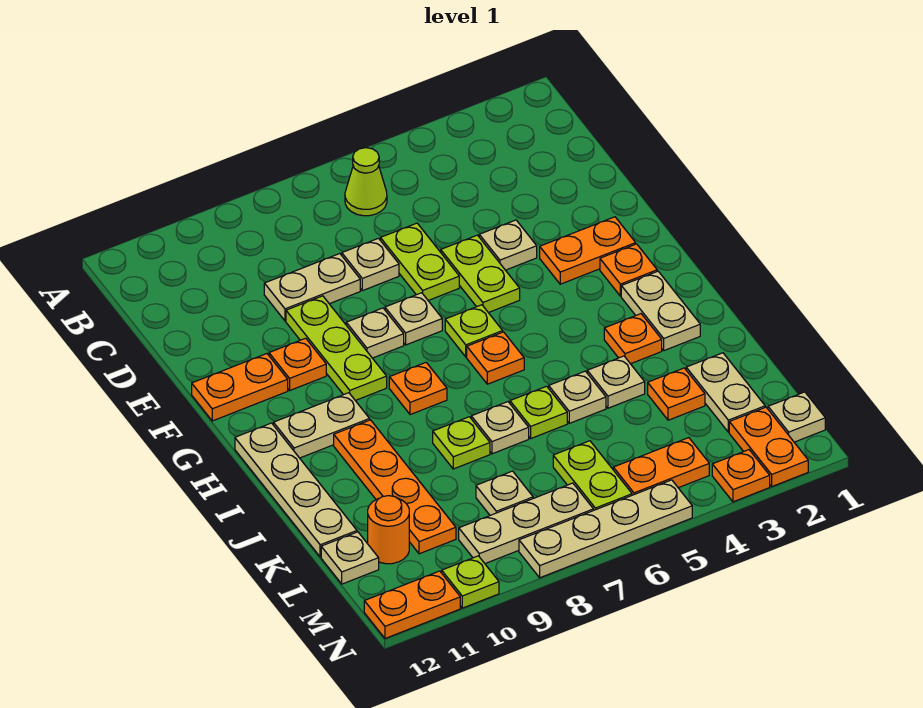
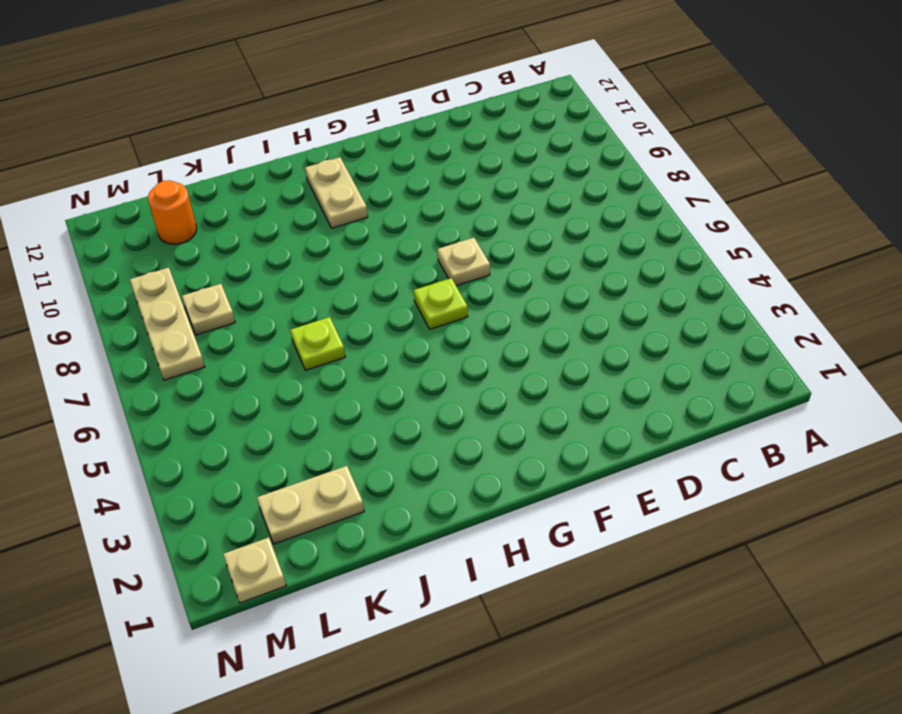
none -> lime 1x1 cone [345,148,387,216]
none -> lime 1x2 plate [380,223,459,300]
none -> tan 1x1 plate [342,238,399,291]
none -> tan 1x2 plate [264,254,360,321]

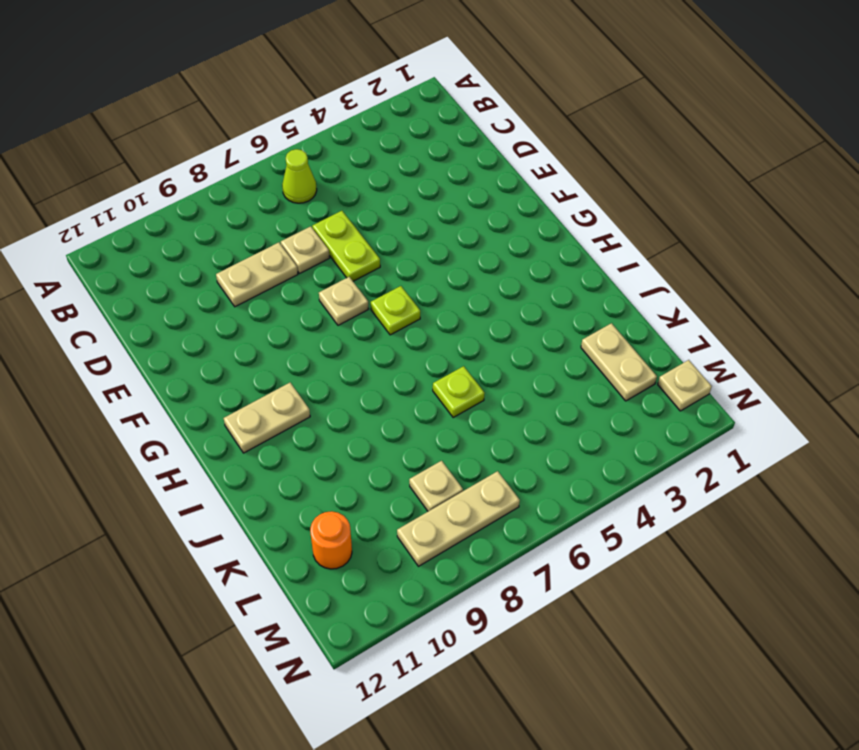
none -> tan 1x1 plate [479,220,537,270]
none -> lime 1x2 plate [441,235,520,313]
none -> lime 1x3 plate [286,296,387,401]
none -> orange 1x2 plate [540,217,636,284]

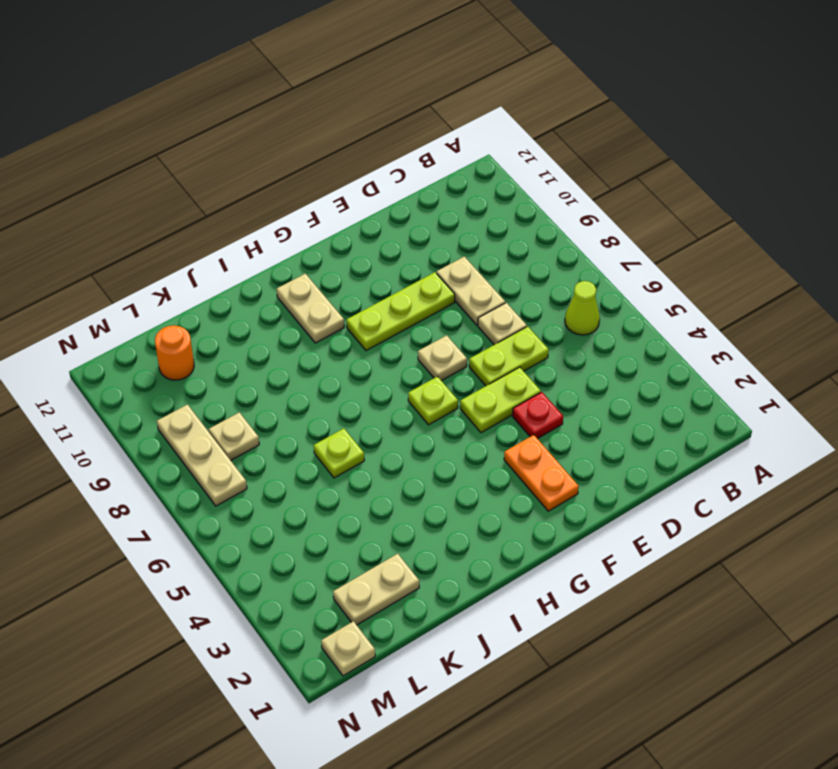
red 1x1 plate [513,392,563,439] -> tan 1x1 plate [479,220,537,270]
none -> tan 1x1 plate [346,308,404,358]
none -> orange 1x1 plate [269,338,326,390]
none -> orange 1x2 plate [192,354,288,421]
none -> orange 1x1 plate [600,244,657,296]

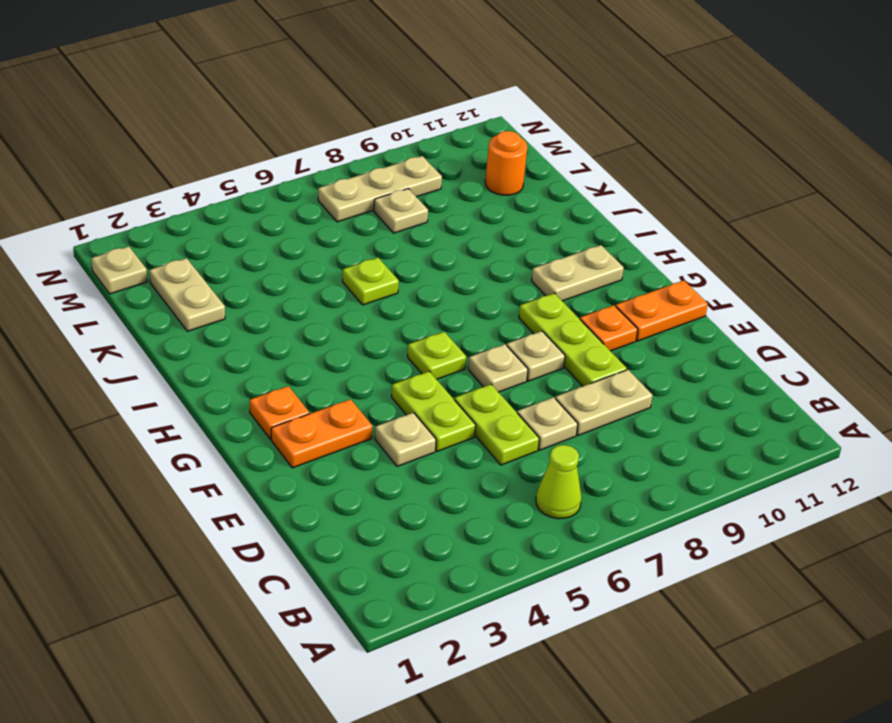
none -> tan 1x2 plate [621,271,700,351]
none -> orange 1x1 plate [467,332,524,384]
none -> orange 1x1 plate [389,363,447,415]
none -> tan 1x4 plate [235,423,357,557]

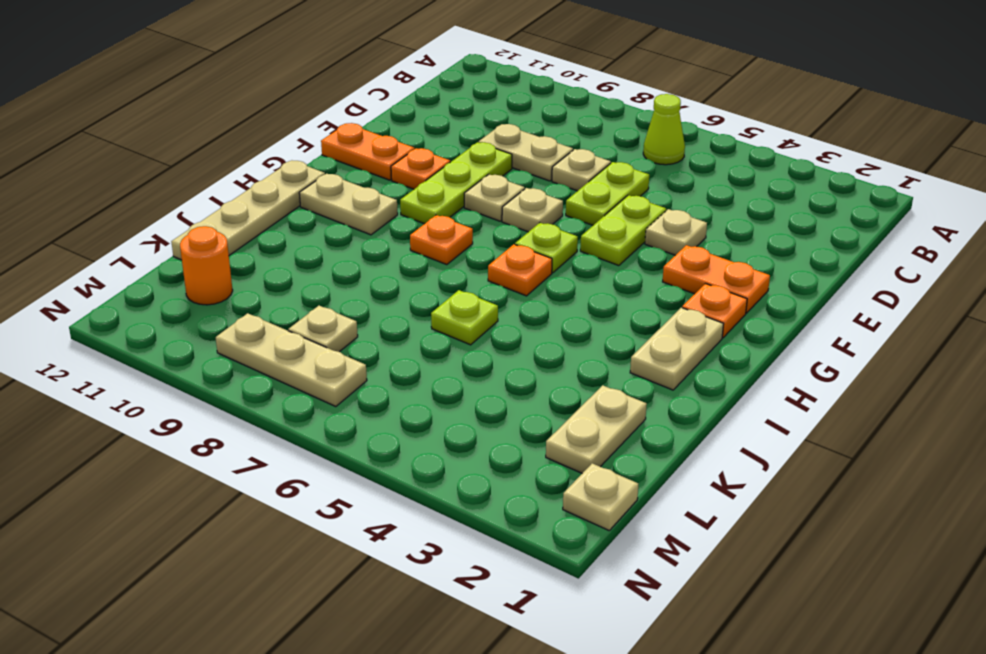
none -> orange 1x1 plate [604,314,662,364]
none -> orange 1x4 plate [334,420,456,554]
none -> tan 1x1 plate [587,356,645,408]
none -> tan 1x1 plate [549,371,606,423]

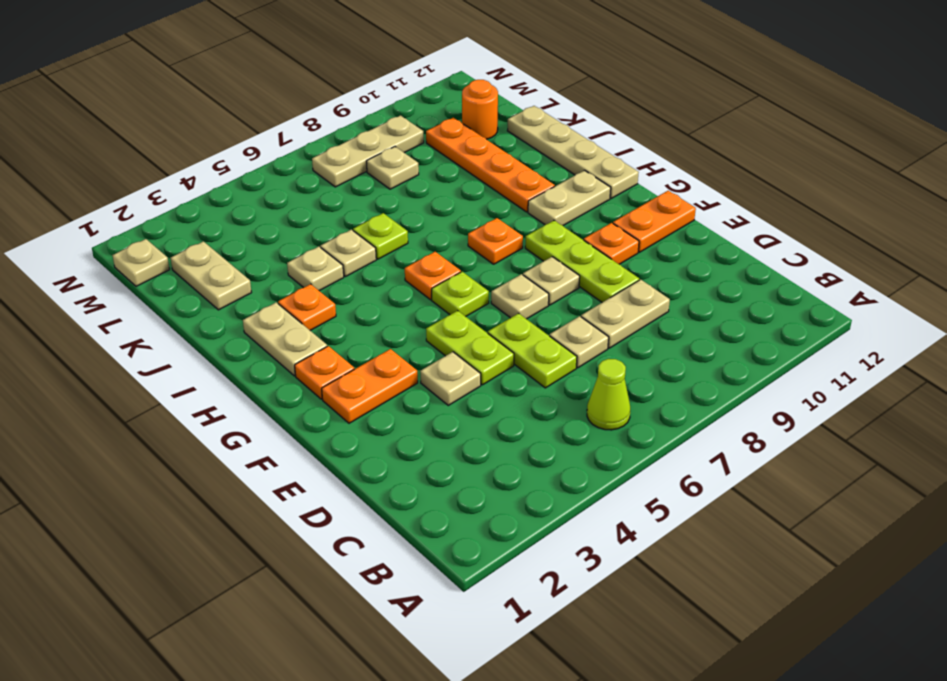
none -> tan 1x1 plate [471,402,529,454]
none -> lime 1x1 plate [433,417,490,469]
none -> orange 1x1 plate [648,368,705,420]
none -> lime 1x2 plate [553,441,632,510]

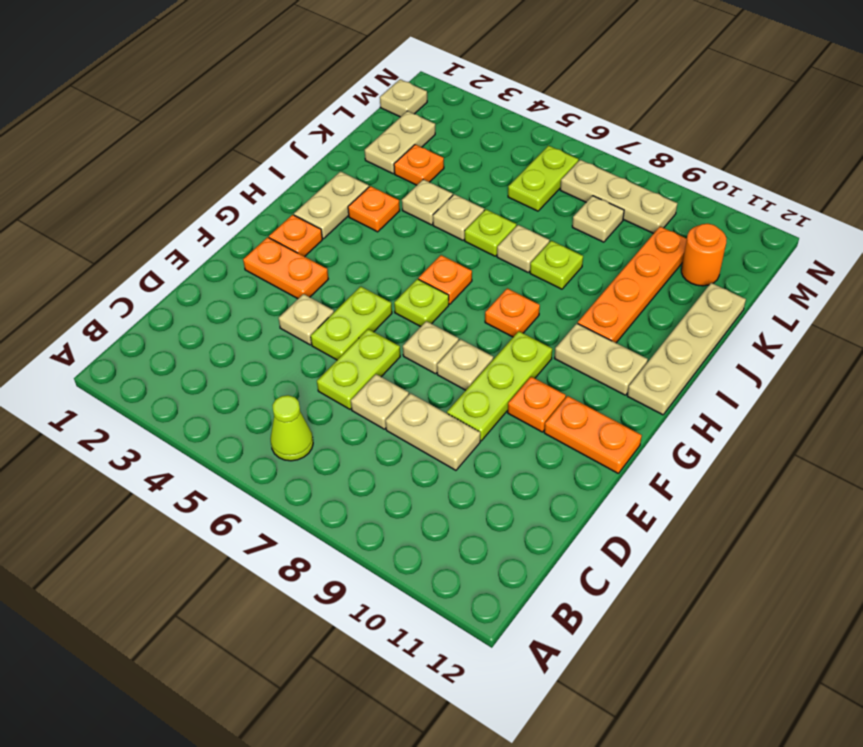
none -> tan 1x1 plate [321,532,379,584]
none -> orange 1x2 plate [729,407,808,486]
none -> orange 1x2 plate [613,438,709,495]
none -> orange 1x1 plate [712,450,770,502]

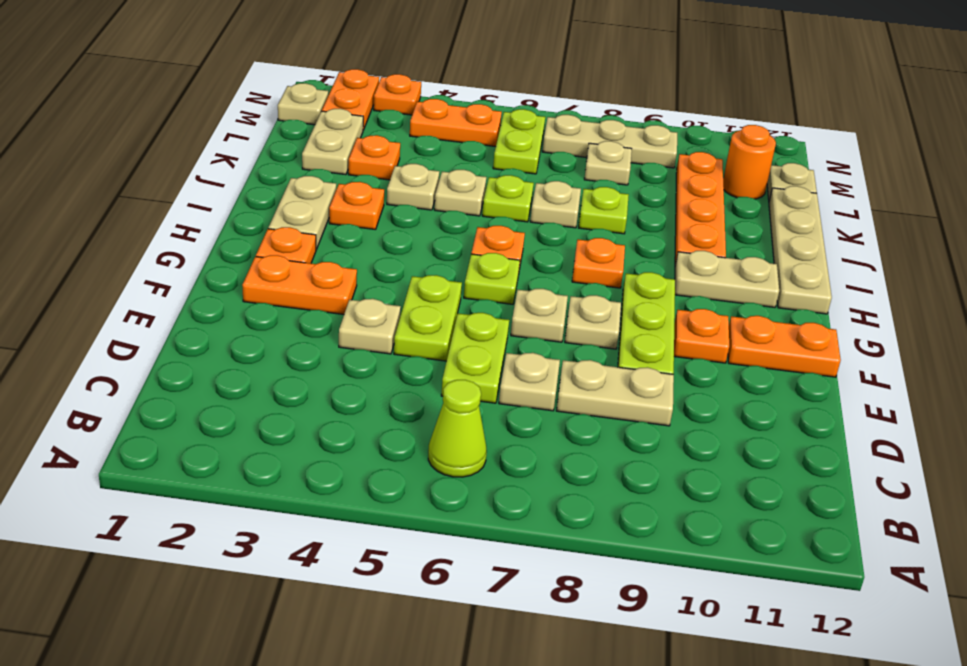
none -> tan 1x4 plate [519,480,692,578]
none -> lime 1x1 plate [442,556,499,608]
none -> orange 1x2 plate [364,571,460,638]

